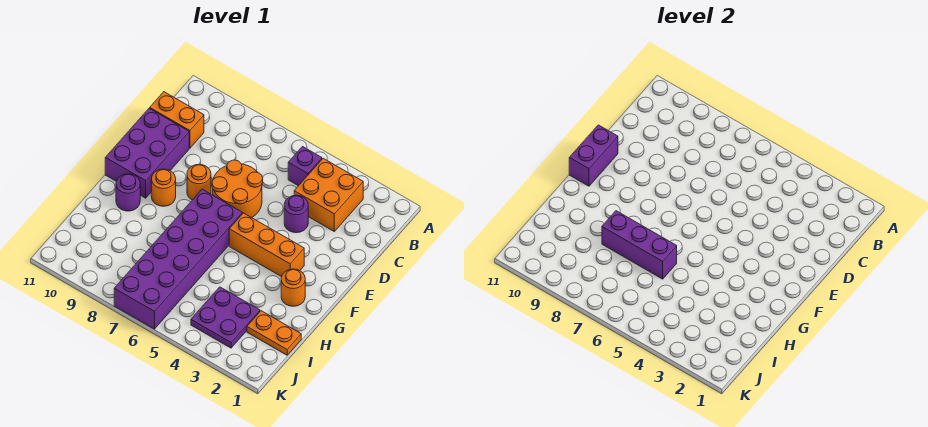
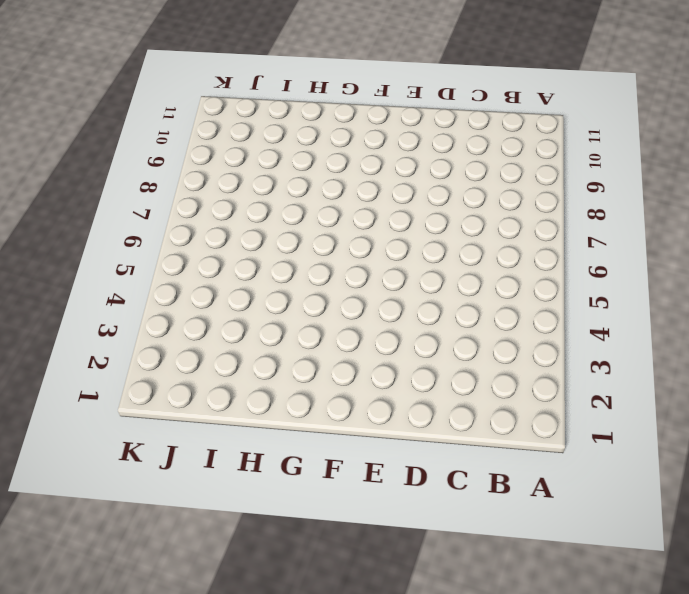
none -> orange 2x2 brick [294,159,363,231]
none -> purple 1x1 brick [288,147,322,186]
none -> orange 1x2 brick [150,92,204,148]

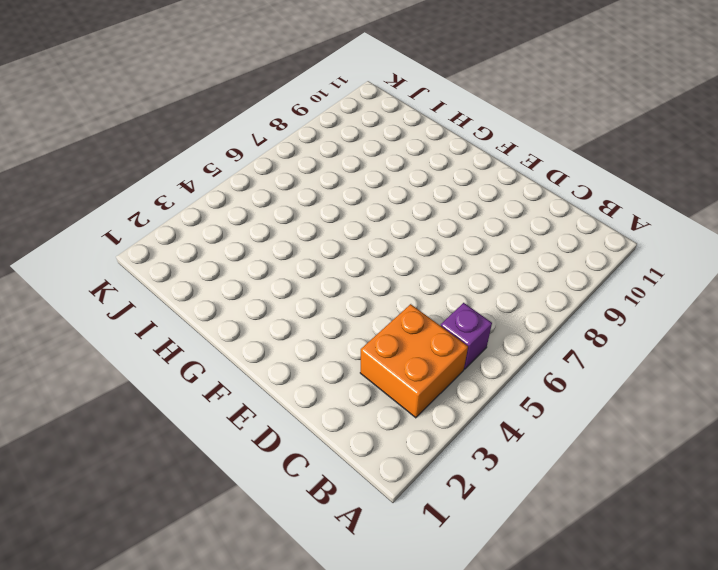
none -> orange 1x2 brick [150,92,204,148]
none -> purple 1x1 round brick [284,195,308,233]
none -> orange 2x2 round brick [212,160,263,218]

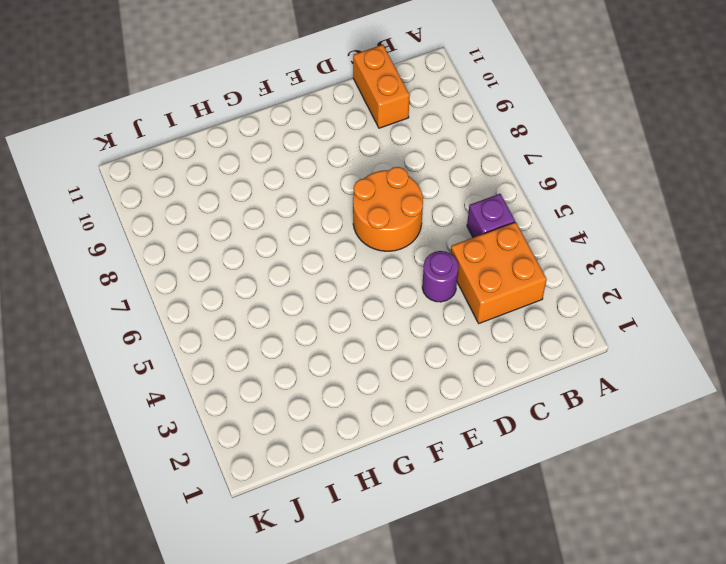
none -> purple 2x3 brick [105,108,189,198]
none -> orange 1x1 round brick [187,164,211,200]
none -> orange 1x3 brick [229,213,304,277]

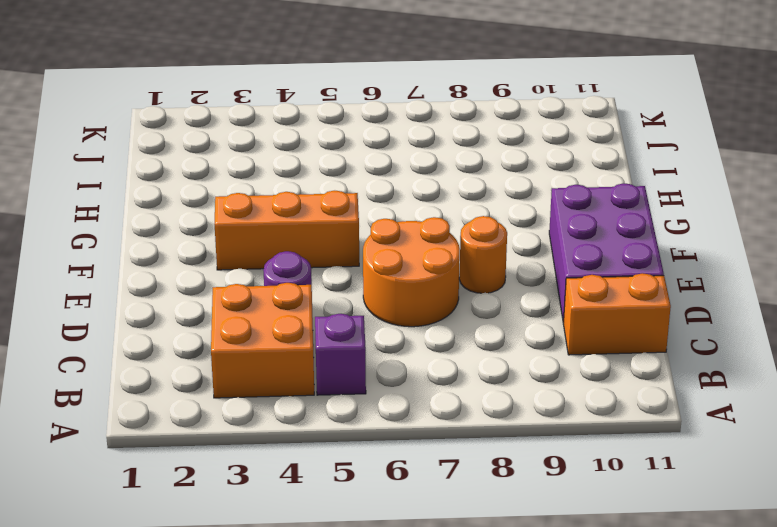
none -> purple 2x6 brick [114,189,242,329]
none -> orange 1x1 round brick [151,169,176,206]
none -> orange 1x1 round brick [281,269,305,306]

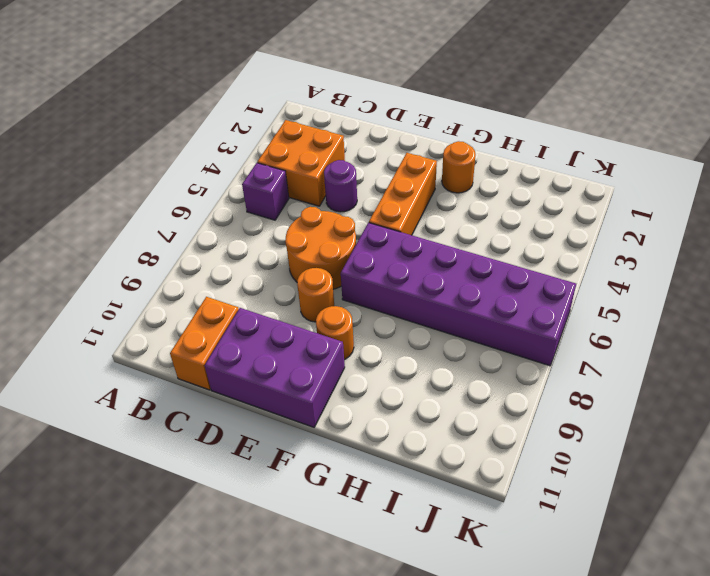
none -> purple 1x1 round brick [116,174,140,211]
none -> orange 1x2 plate [247,311,301,355]
none -> purple 2x2 plate [191,287,260,348]

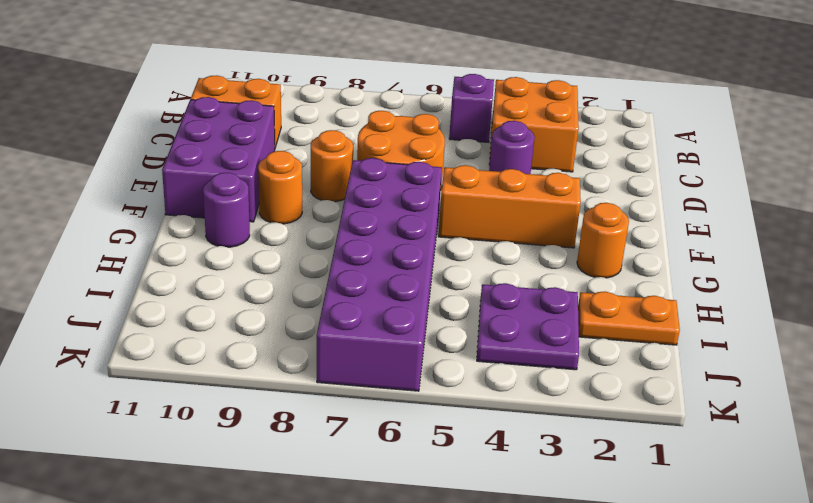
none -> purple 1x2 brick [569,125,618,186]
none -> purple 1x3 brick [602,211,677,279]

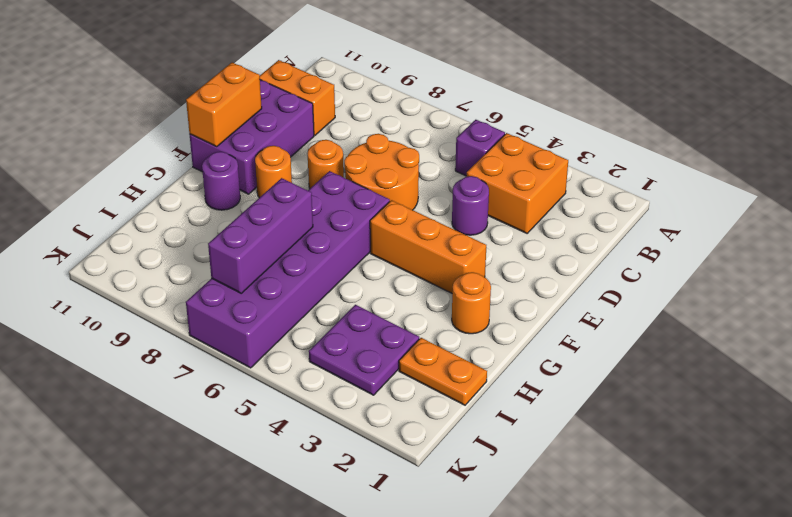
orange 1x2 brick [186,63,262,147] -> purple 1x2 brick [569,125,618,186]
purple 1x3 brick [208,178,313,293] -> purple 1x3 brick turned to [602,211,677,279]

